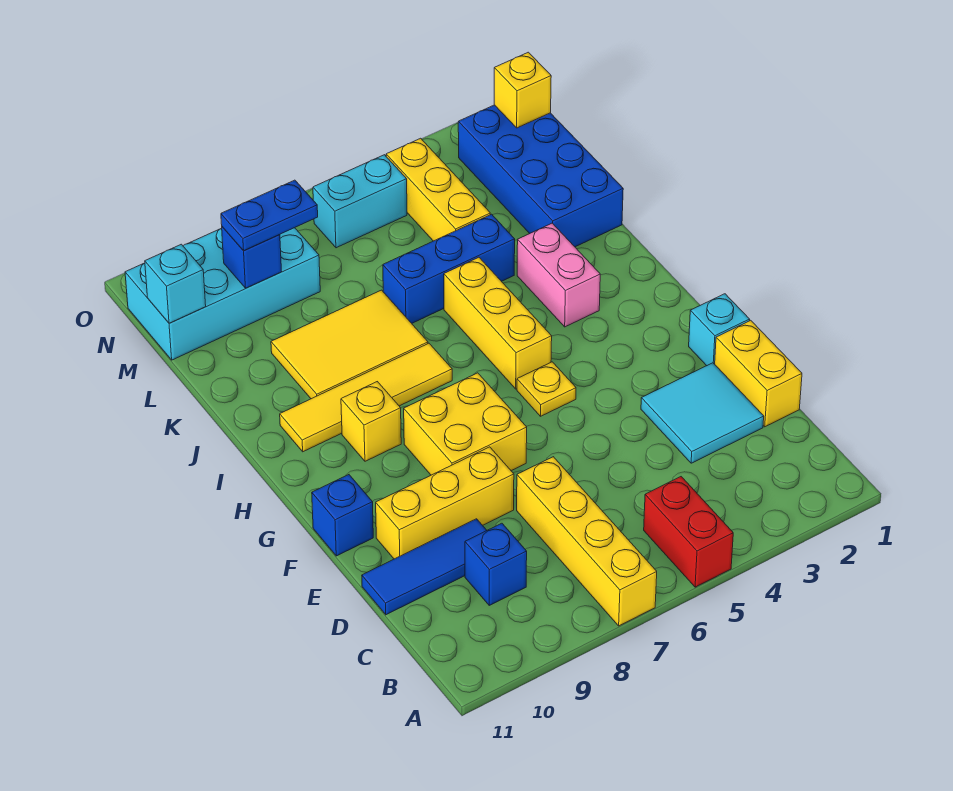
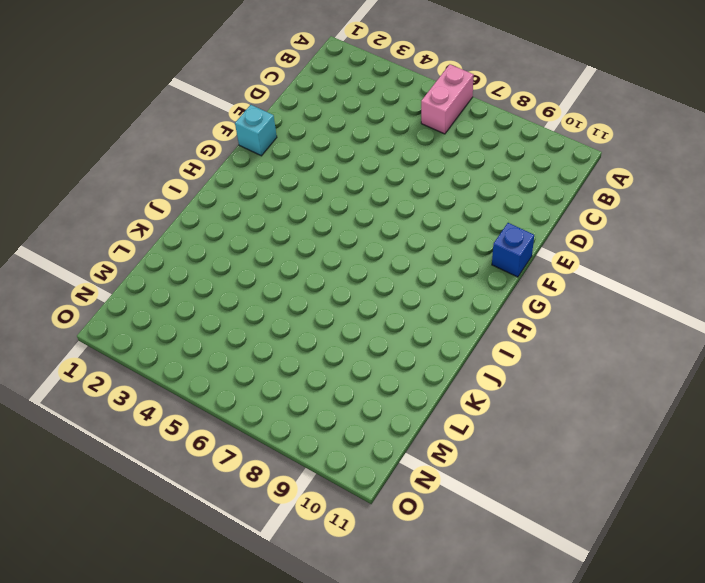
pink 1x2 brick [421,64,474,134] -> pink 1x2 brick moved to [517,223,600,327]
none -> red 1x2 brick [644,477,733,587]
none -> yellow 1x4 brick [517,457,657,626]
none -> blue 1x1 brick [465,523,527,605]

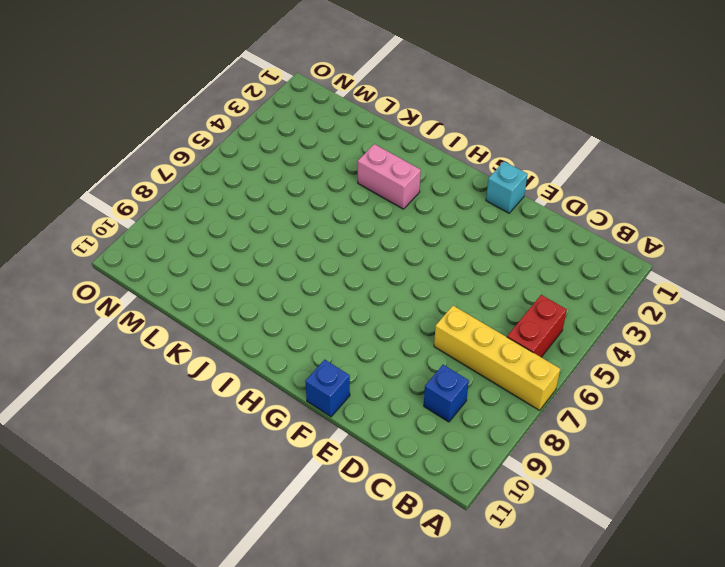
red 1x2 brick [507,295,567,357] -> red 1x2 brick turned to [644,477,733,587]
none -> yellow 1x2 brick [715,320,802,427]
none -> cyan 2x2 tile [641,363,764,463]
none -> blue 1x3 tile [362,519,487,615]

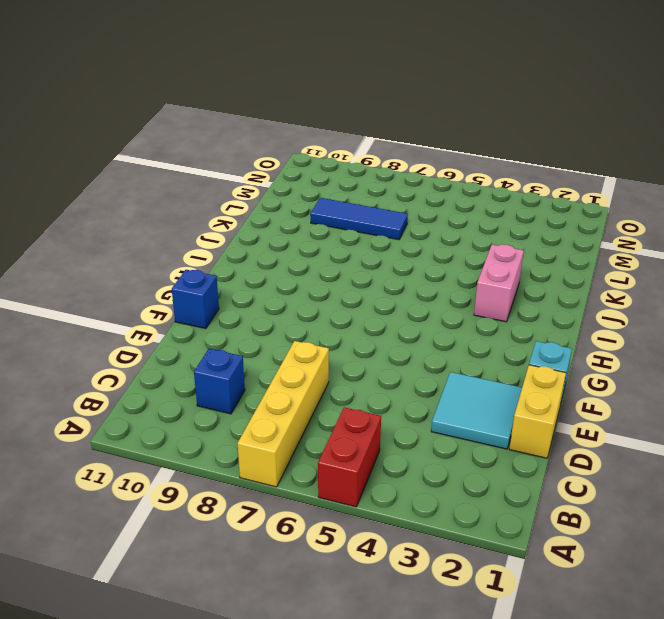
blue 1x3 tile [310,198,408,240] -> blue 1x3 tile moved to [362,519,487,615]
none -> yellow 1x3 brick [376,447,514,559]
none -> yellow 2x2 brick [404,373,527,475]
none -> yellow 1x1 plate [517,362,576,416]

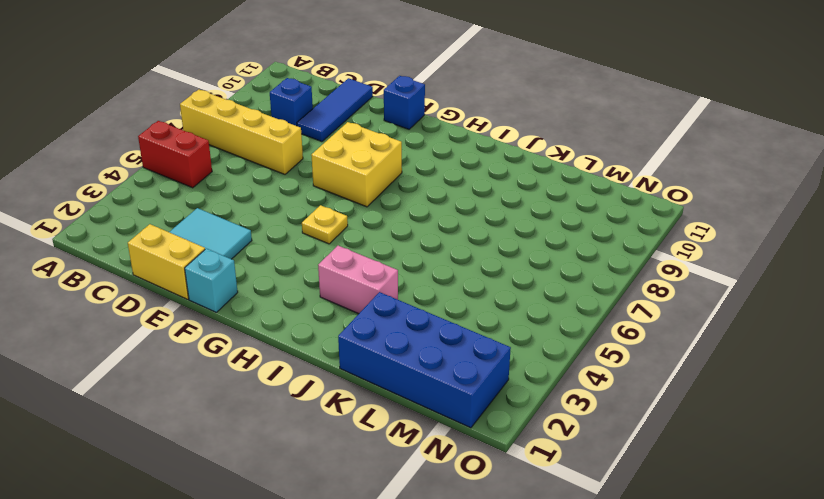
none -> yellow 1x3 brick [376,447,514,559]
none -> yellow 1x3 brick [444,257,552,389]
none -> yellow 1x1 brick [341,382,401,461]

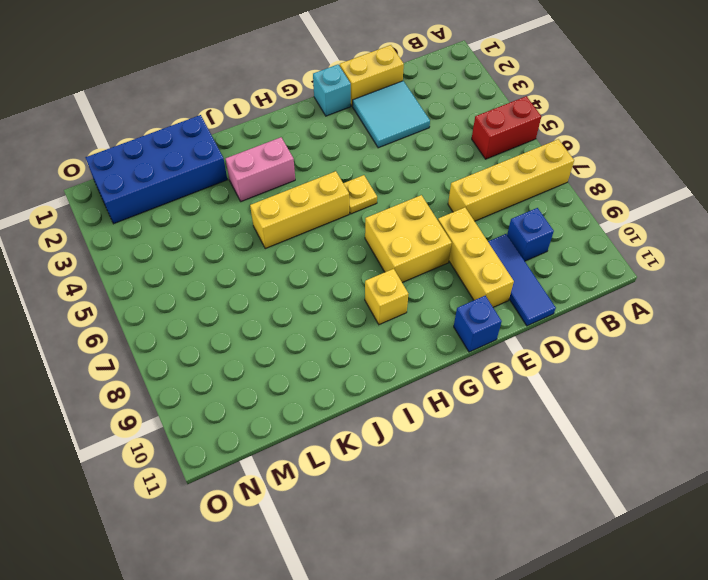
none -> yellow 1x4 tile [280,343,452,452]
none -> yellow 2x3 tile [271,290,428,399]
none -> blue 1x3 brick [383,214,515,323]

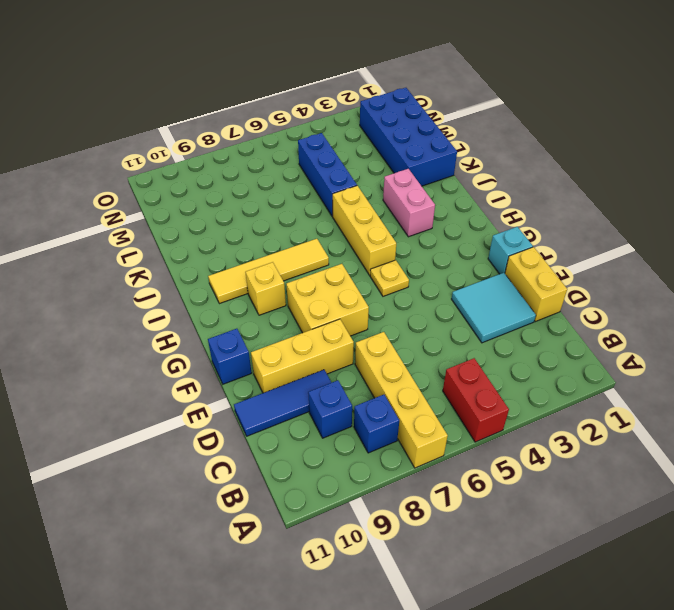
blue 1x1 brick [354,395,399,453] -> blue 1x1 brick moved to [222,227,282,288]
blue 1x3 brick [298,133,357,217] -> blue 1x3 brick turned to [383,214,515,323]
none -> yellow 2x3 tile [271,290,428,399]
none -> yellow 1x3 brick [386,138,490,241]
none -> cyan 2x4 brick [125,228,320,360]

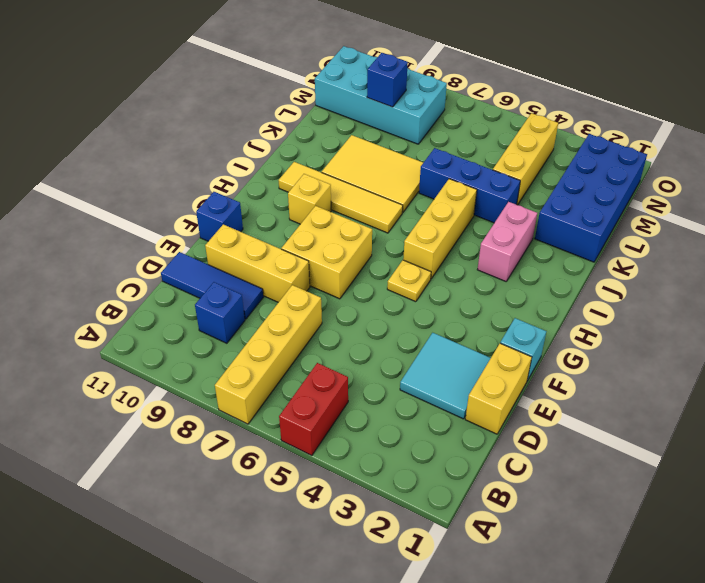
none -> cyan 1x2 brick [313,155,407,248]
none -> cyan 1x1 brick [145,244,206,323]
none -> yellow 1x1 brick [494,52,551,128]

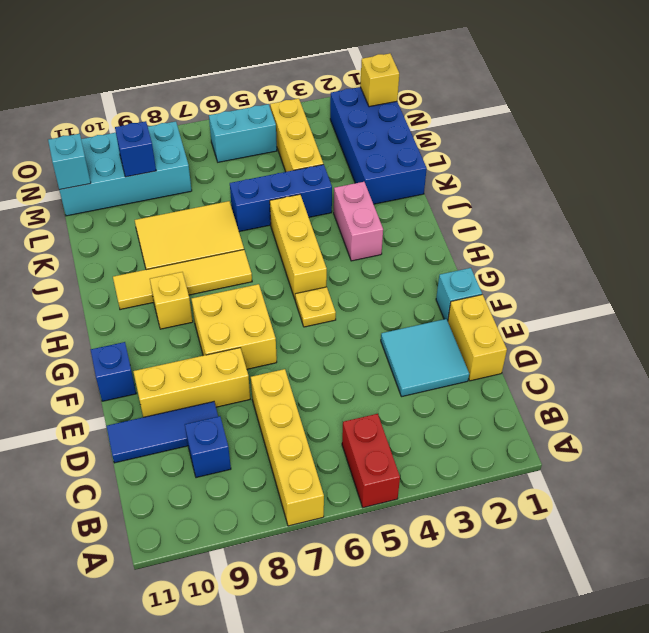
none -> blue 1x2 plate [221,180,318,251]

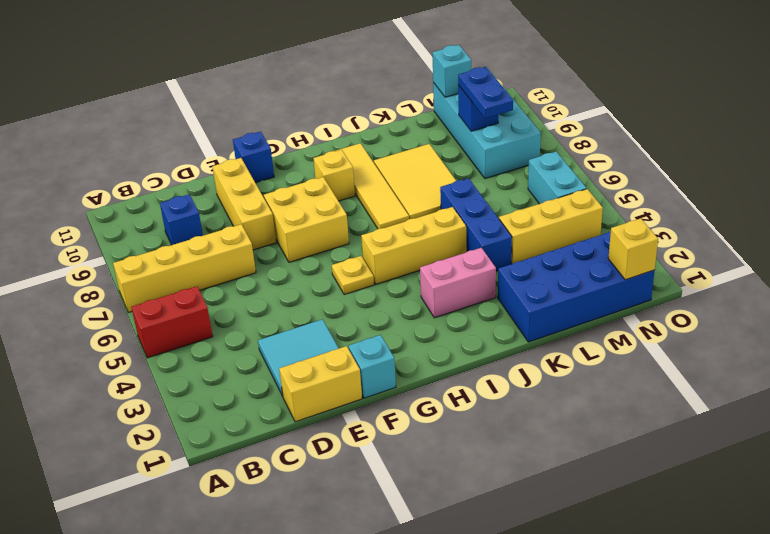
none -> blue 1x3 tile [362,519,487,615]

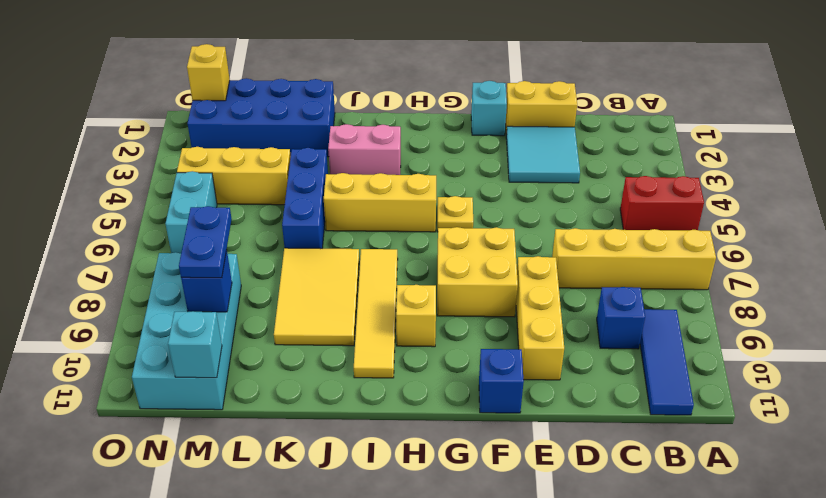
blue 1x3 tile [640,309,694,415] -> blue 1x3 tile moved to [362,519,487,615]

